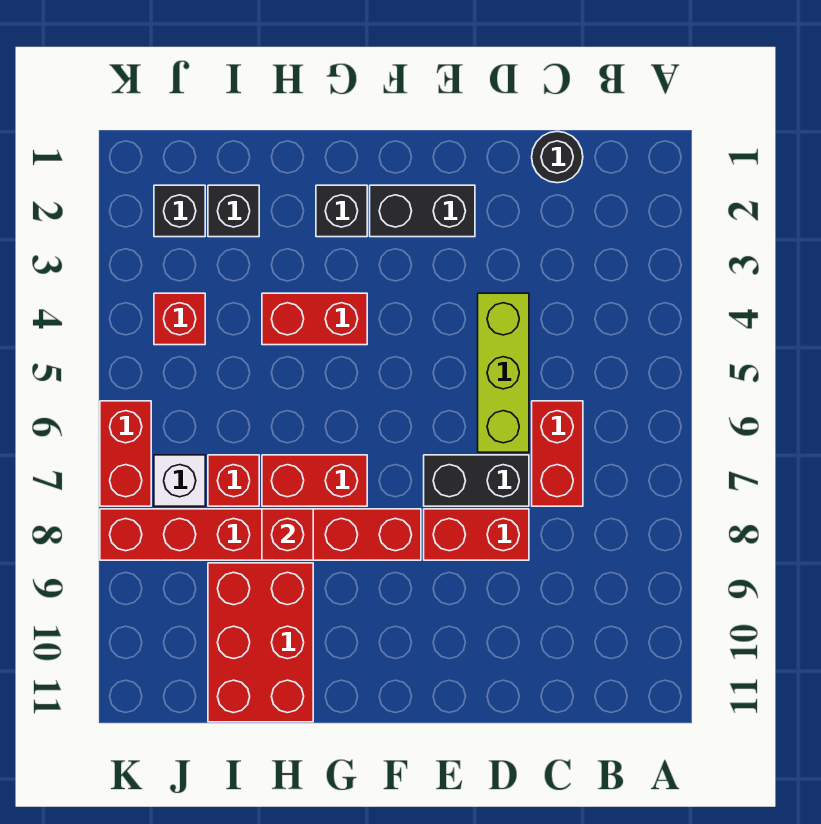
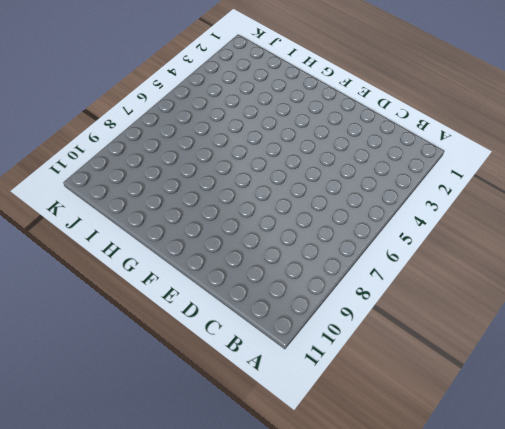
none -> black 1x1 round brick [532,131,583,183]
none -> red 1x2 brick [532,401,583,506]
none -> lime 1x3 brick [478,293,529,452]

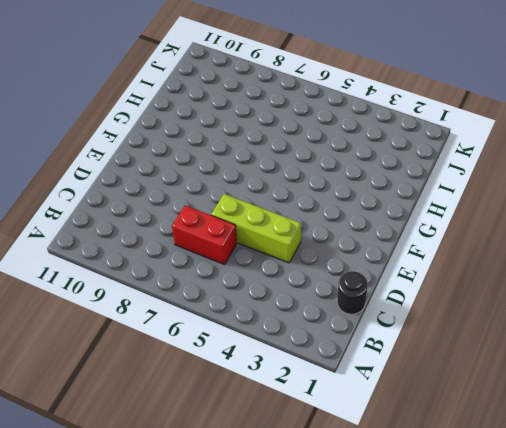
none -> black 1x2 brick [424,455,529,506]
none -> red 1x2 brick [424,509,529,560]
none -> black 1x2 brick [370,185,475,237]

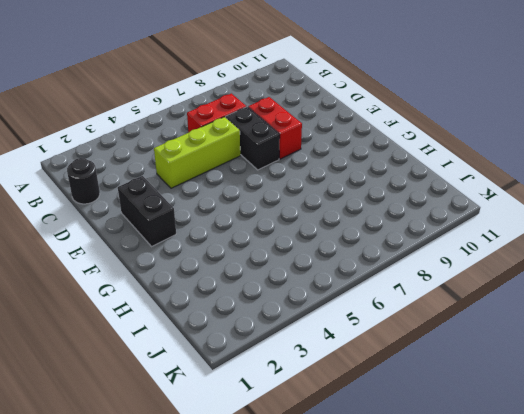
none -> red 1x6 brick [100,509,421,560]
none -> black 1x1 brick [316,185,367,237]
none -> red 1x2 brick [262,293,367,345]

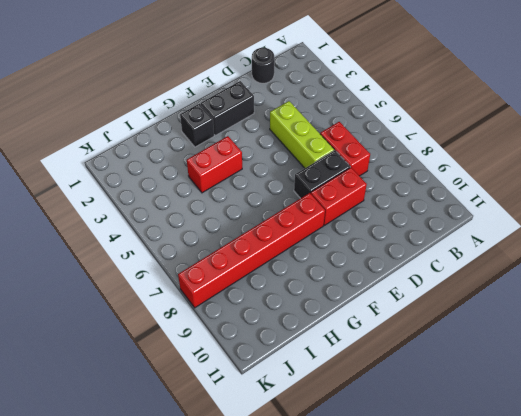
none -> red 1x2 brick [262,455,367,506]
none -> red 2x3 brick [208,563,313,722]
none -> black 1x1 brick [208,185,259,237]

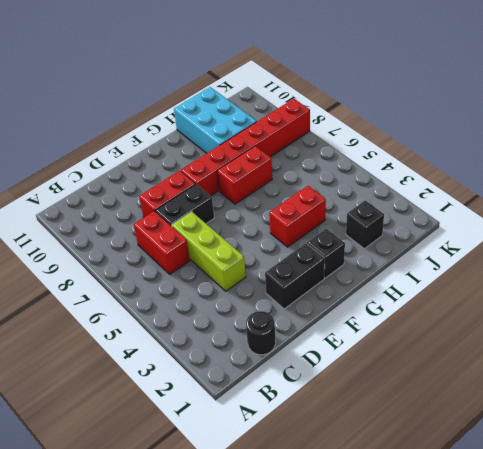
cyan 2x3 brick [174,87,257,153] -> red 2x3 brick [208,563,313,722]
none -> red 1x1 brick [208,455,259,506]
none -> black 1x1 brick [154,185,205,237]
none -> red 1x1 brick [154,293,205,345]

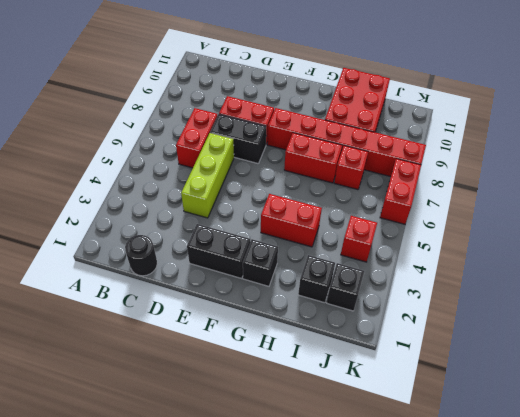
none -> white 1x1 brick [154,455,205,506]
none -> red 1x1 brick [262,509,313,560]

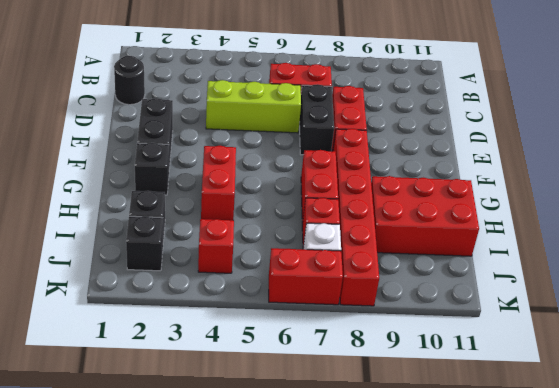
none -> red 1x1 brick [262,509,313,560]

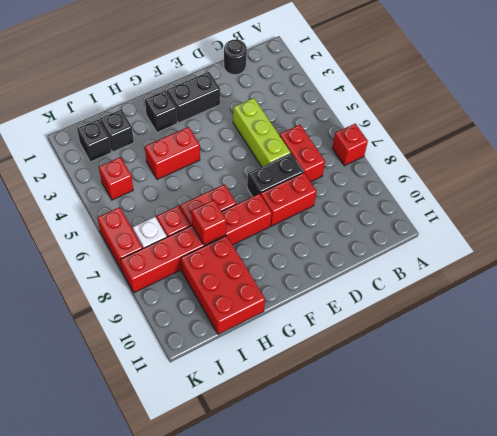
red 1x1 brick [332,124,368,166] -> none

